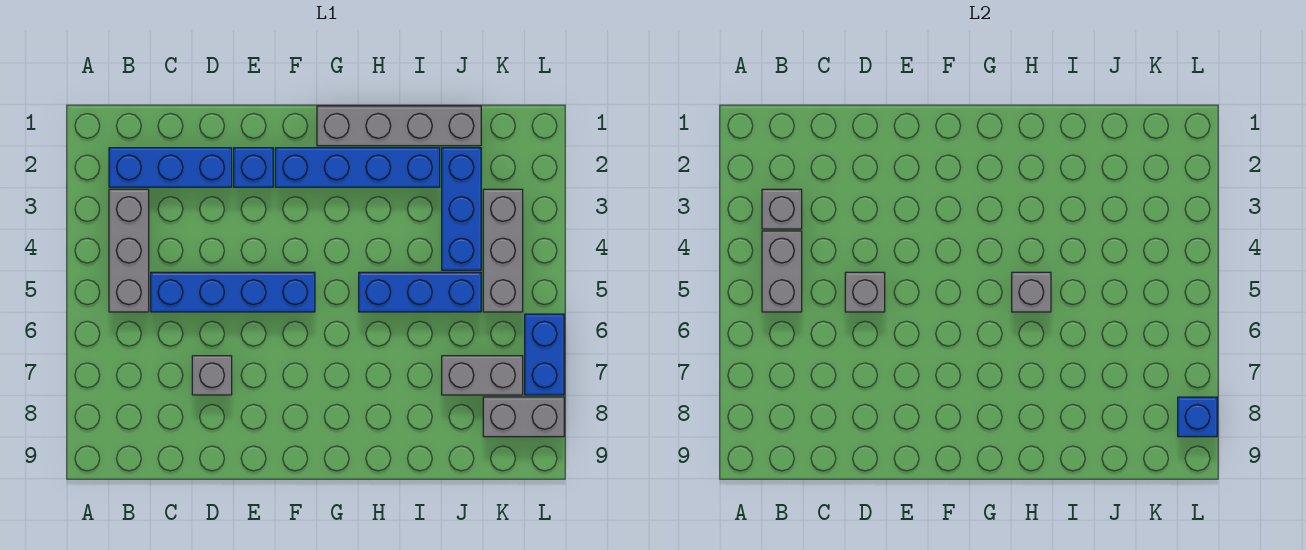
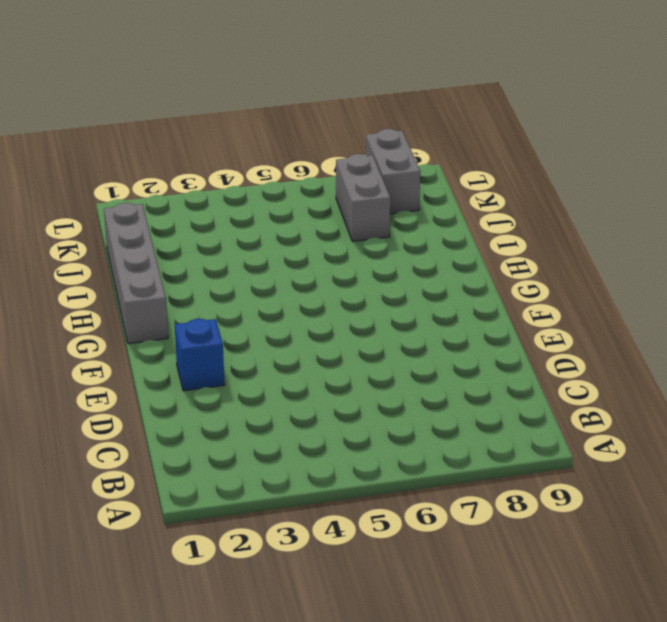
none -> blue 1x3 brick [109,148,232,187]
none -> grey 1x3 brick [109,189,149,312]
none -> blue 1x4 brick [151,272,315,312]

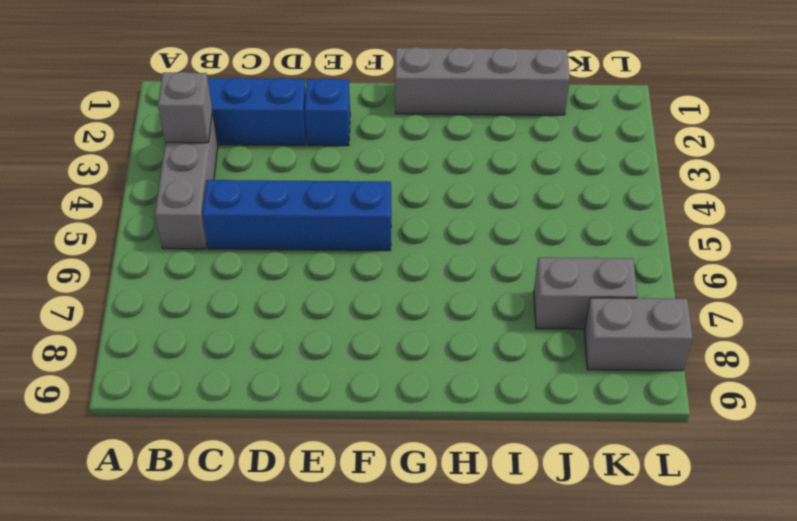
none -> grey 1x1 brick [192,356,232,395]
none -> blue 1x4 brick [275,148,440,187]
none -> blue 1x3 brick [359,272,481,312]

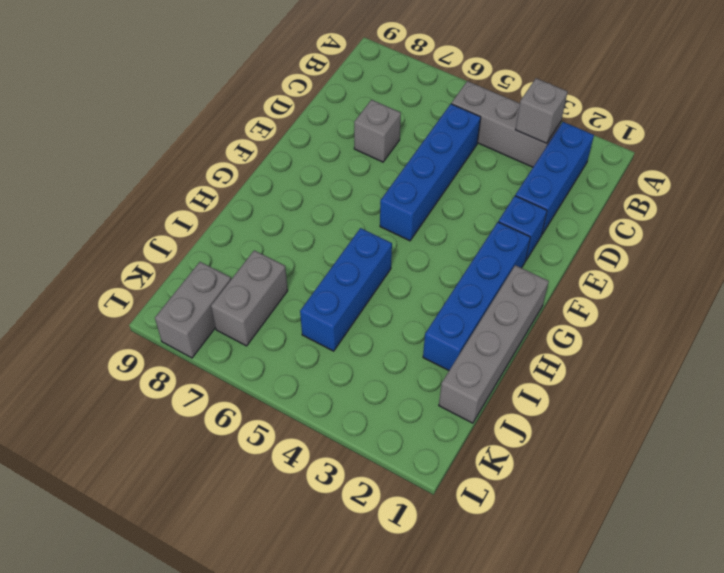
none -> blue 1x3 brick [442,148,481,270]
none -> grey 1x3 brick [483,189,523,312]
none -> blue 1x2 brick [525,314,564,395]

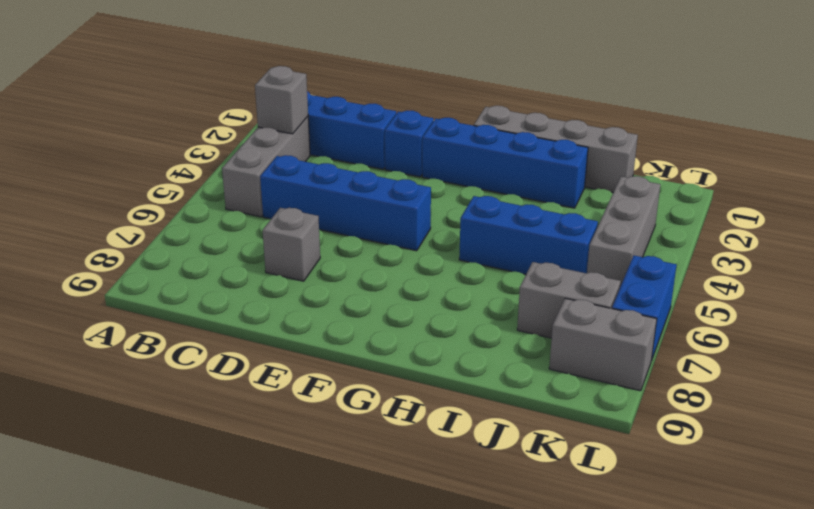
none -> blue 1x3 brick [442,148,481,270]
none -> grey 1x2 brick [762,231,802,312]
none -> grey 1x1 brick [845,272,885,312]

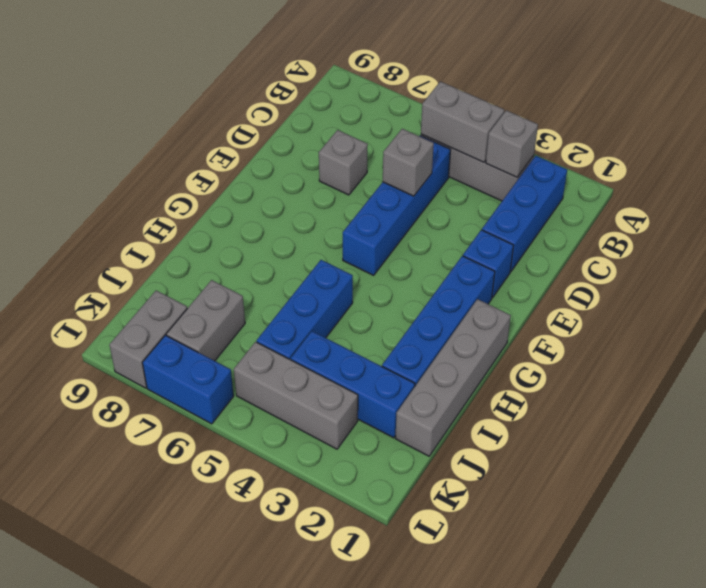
none -> grey 1x1 brick [1012,272,1051,312]
none -> blue 1x1 brick [1178,397,1217,437]

